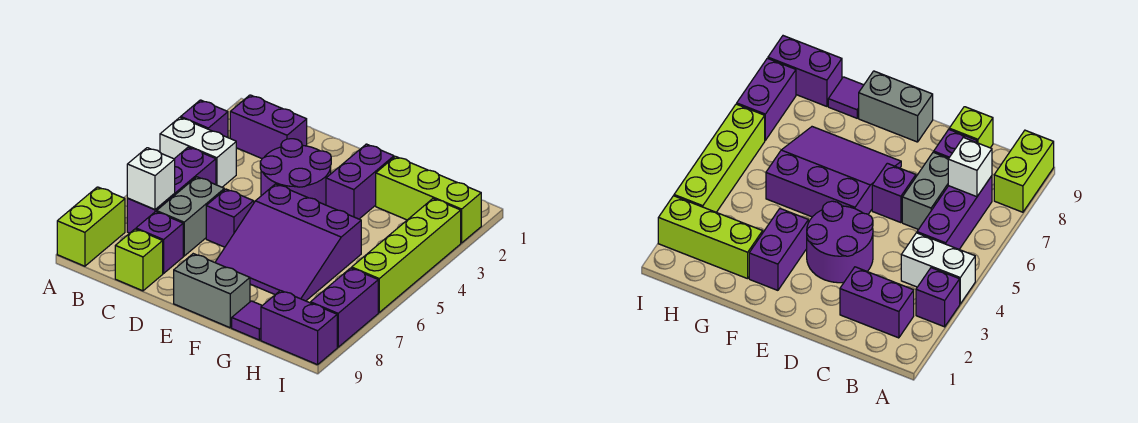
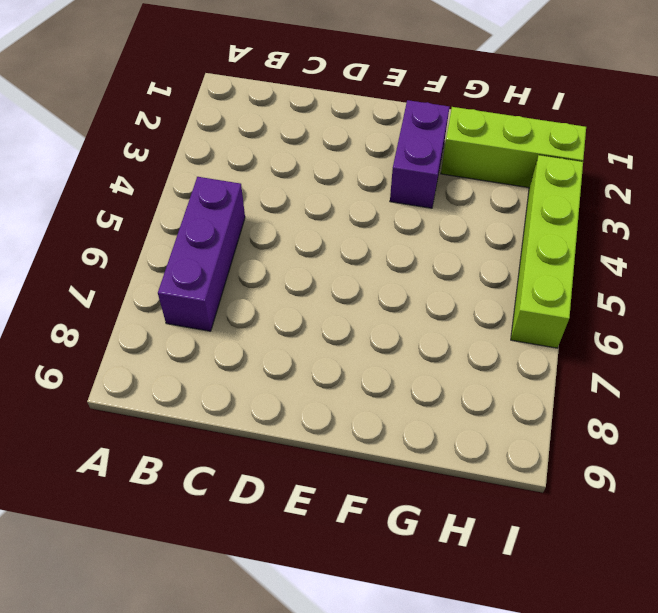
none -> purple 1x1 brick [181,100,228,138]
none -> white 1x2 brick [160,117,236,187]
none -> lime 1x2 brick [57,187,125,266]

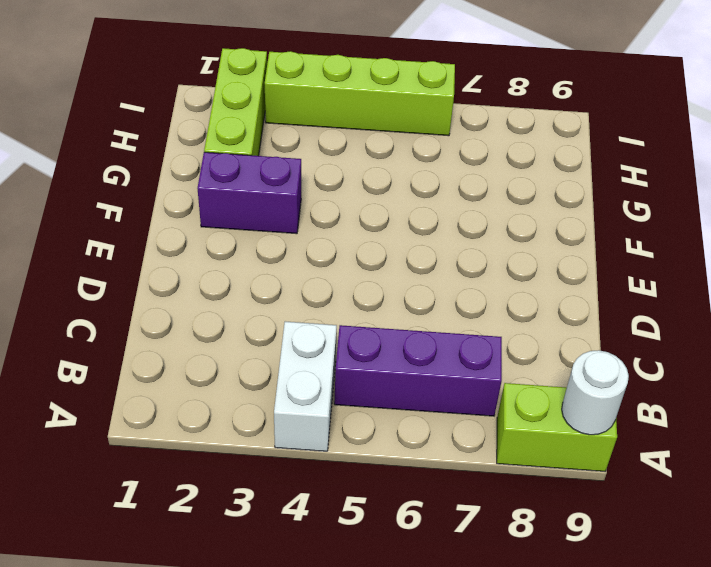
white 1x1 round brick [562,350,629,435] -> none
none -> purple 1x1 brick [181,100,228,138]
none -> purple 1x2 brick [230,95,307,158]
none -> grey 1x2 brick [157,177,224,256]

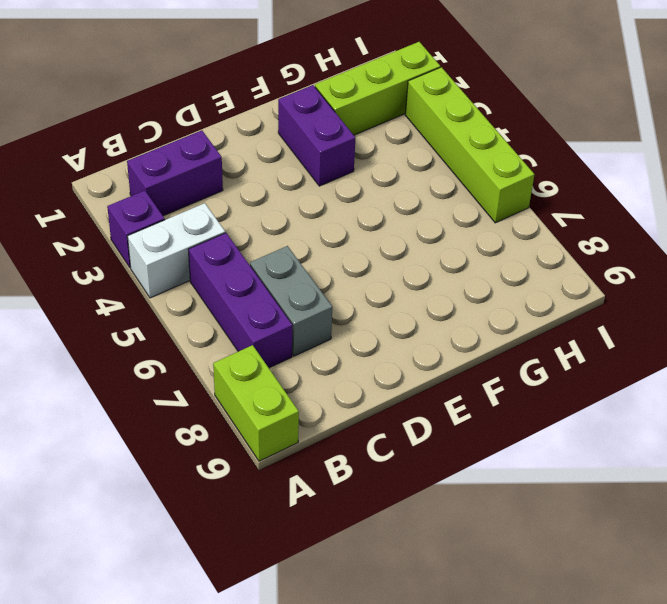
none -> purple 1x1 brick [136,212,183,273]
none -> lime 1x1 brick [115,229,163,291]
none -> purple 2x2 round brick [260,139,331,205]

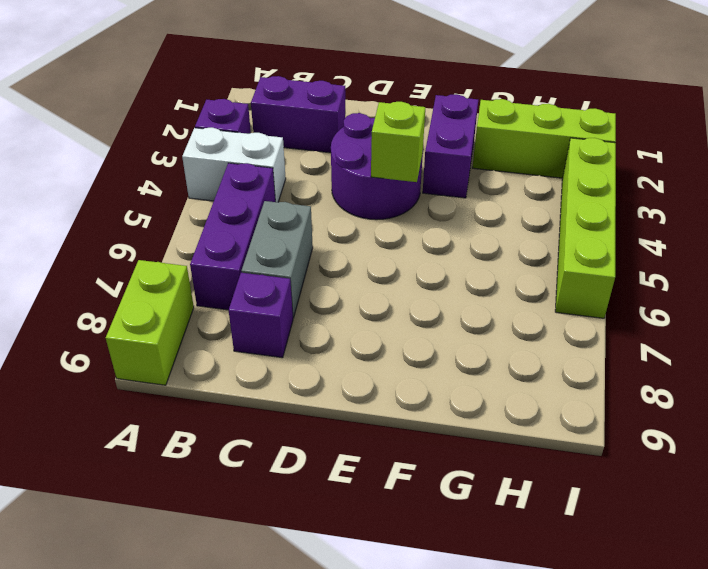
lime 1x1 brick [371,102,425,182] -> lime 1x1 brick moved to [115,229,163,291]
none -> purple 1x1 brick [206,189,254,247]
none -> purple 3x3 slope [215,184,361,301]
none -> grey 1x2 brick [174,254,250,328]

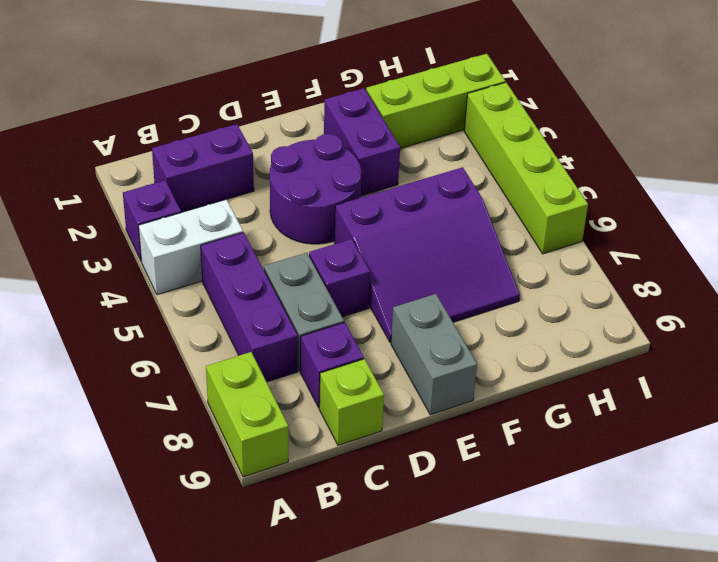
grey 1x2 brick [391,294,477,415] -> grey 1x2 brick turned to [174,254,250,328]
none -> purple 1x1 tile [232,301,262,340]
none -> purple 1x2 brick [261,291,337,365]
none -> purple 1x2 brick [311,268,378,347]

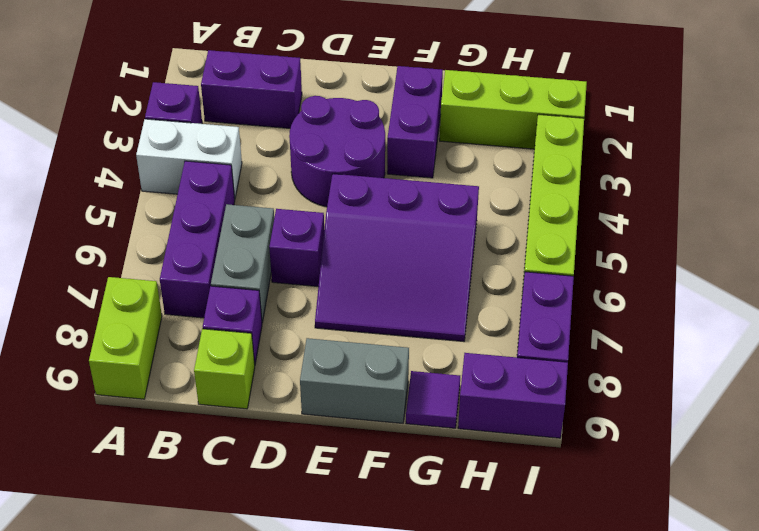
none -> white 1x1 brick [127,148,175,210]

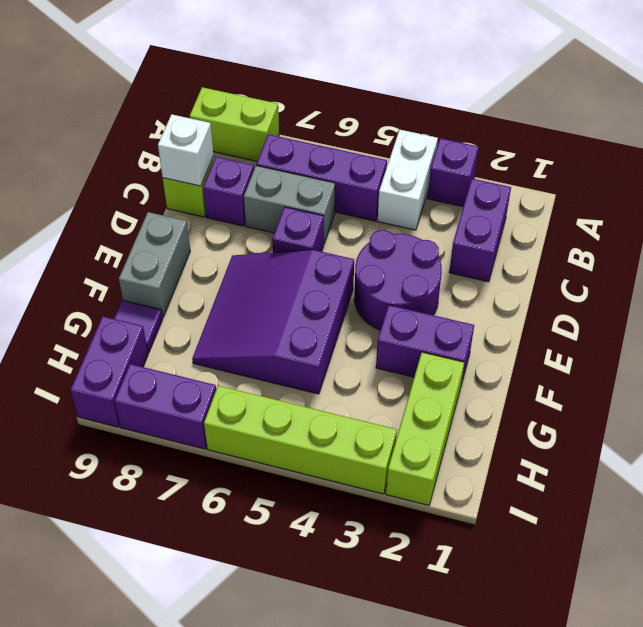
white 1x1 brick [158,114,214,186] -> white 1x1 brick moved to [127,148,175,210]

